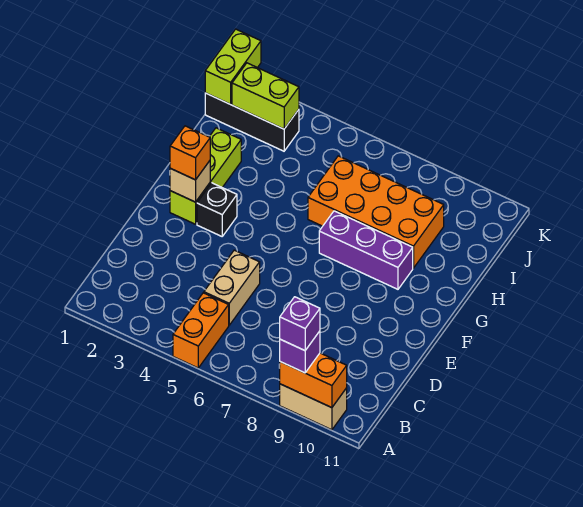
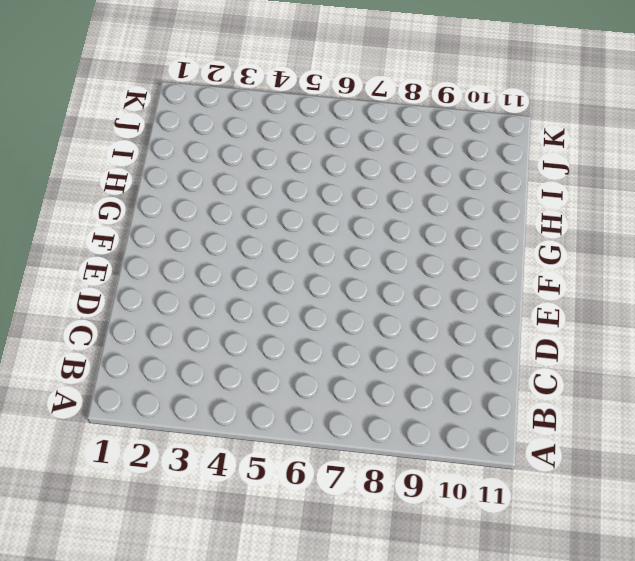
none -> orange 1x2 brick [173,293,229,368]
none -> tan 1x2 brick [280,384,347,430]
none -> tan 1x2 brick [204,250,260,325]

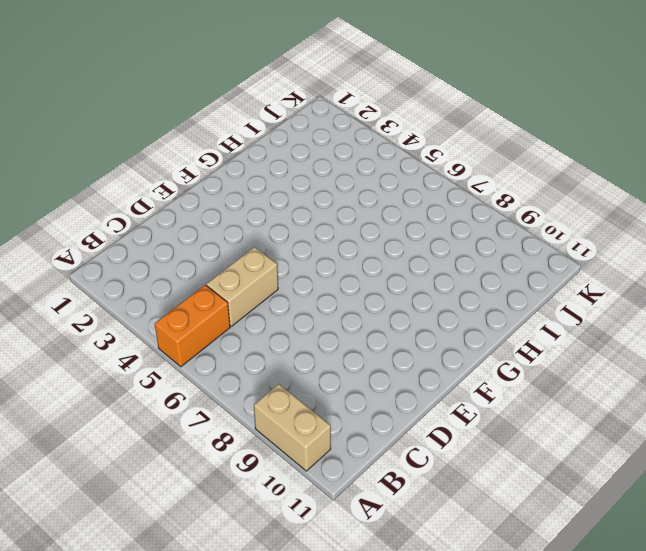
none -> lime 1x3 brick [170,128,241,224]
none -> black 1x1 brick [197,183,237,236]
none -> purple 1x3 brick [319,211,413,289]

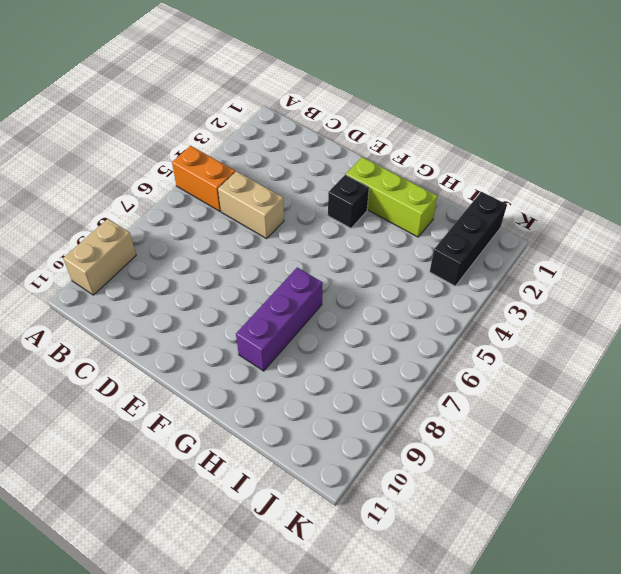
none -> orange 2x4 brick [308,156,444,268]
none -> orange 1x2 brick [279,353,347,408]
none -> tan 1x1 brick [170,161,210,202]

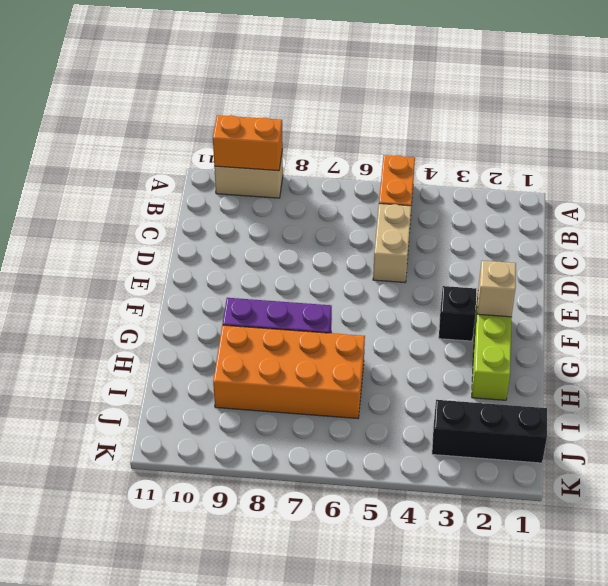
none -> lime 1x2 brick [205,29,261,104]
none -> lime 1x2 brick [232,63,299,129]
none -> purple 1x1 brick [280,331,320,373]

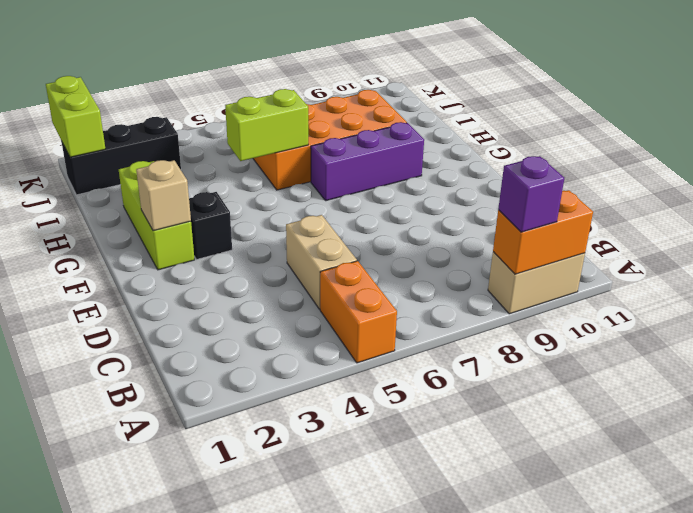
lime 1x2 brick [225,89,308,161] -> lime 1x2 brick moved to [232,63,299,129]
none -> orange 1x1 brick [170,126,210,180]
none -> purple 1x1 brick [280,297,320,351]

